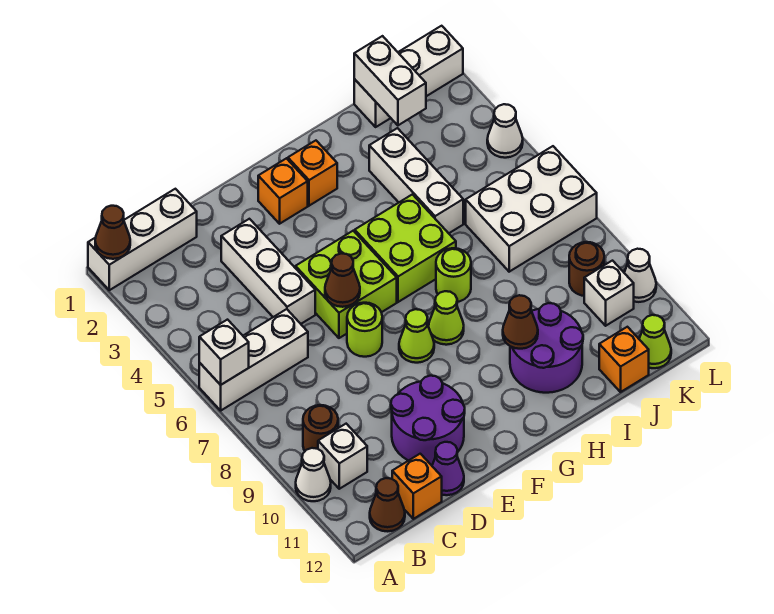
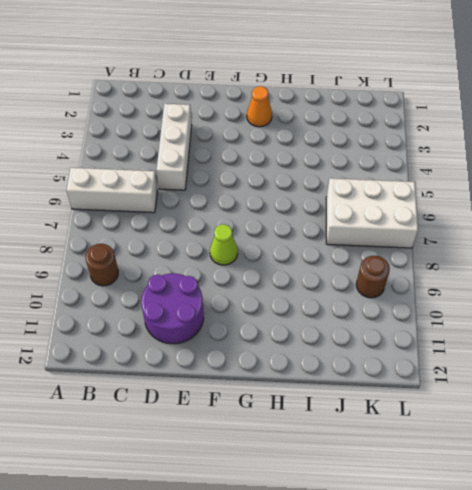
orange 1x1 cone [247,86,272,127] -> orange 1x1 brick [288,141,337,206]
none -> white 1x3 brick [88,189,197,290]
none -> white 1x1 cone [296,448,331,501]
none -> white 1x1 brick [318,424,367,489]
none -> brown 1x1 cone [370,478,405,531]

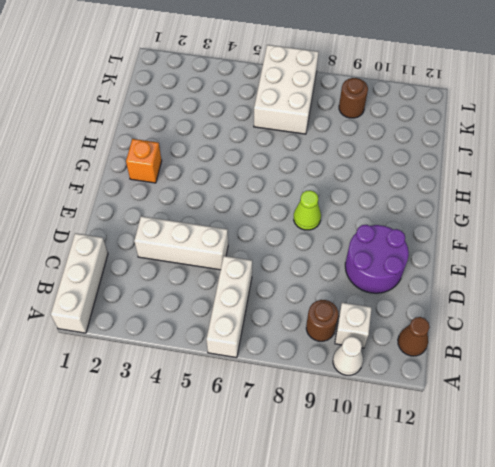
none -> orange 1x1 brick [392,454,442,519]
none -> purple 1x1 cone [432,442,464,495]
none -> lime 2x2 brick [296,231,397,338]
none -> lime 1x1 round brick [347,303,382,357]

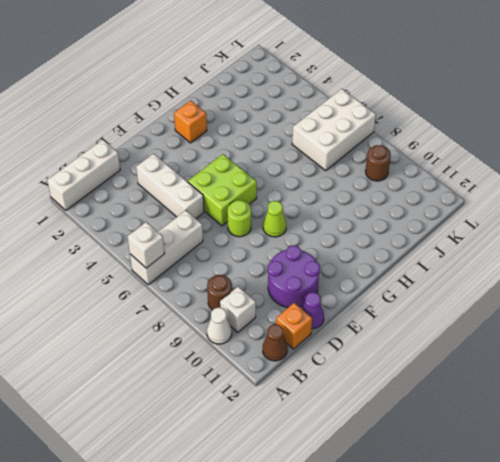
none -> orange 1x1 brick [258,158,308,224]
none -> lime 2x2 brick [355,194,456,302]
none -> lime 1x1 cone [429,291,464,345]
none -> lime 1x1 round brick [436,248,471,302]

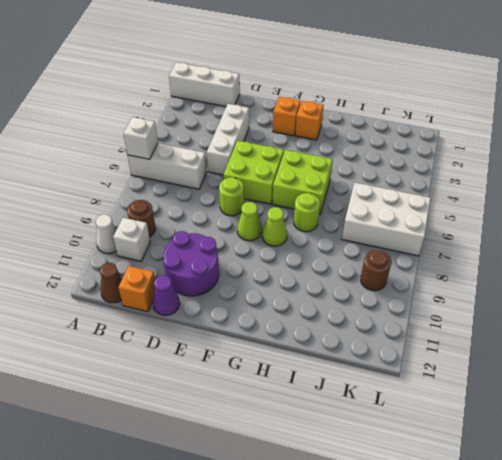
none -> purple 2x2 round brick [510,303,583,393]
none -> white 1x3 brick [369,128,463,233]
none -> white 1x3 brick [354,26,463,127]
none -> orange 1x1 brick [599,327,649,392]

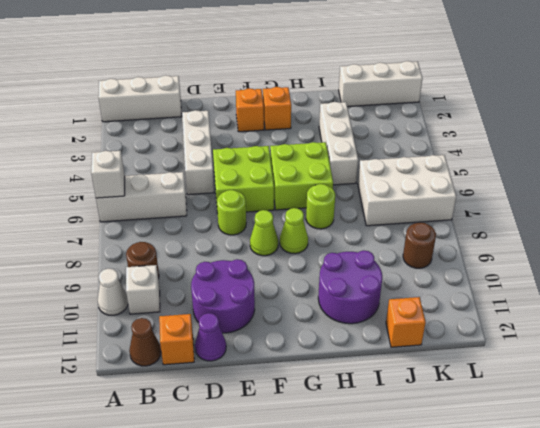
none -> white 1x1 brick [584,261,634,326]
none -> lime 1x1 cone [639,315,671,368]
none -> white 1x1 cone [487,104,523,158]
none -> white 1x1 cone [624,249,656,302]

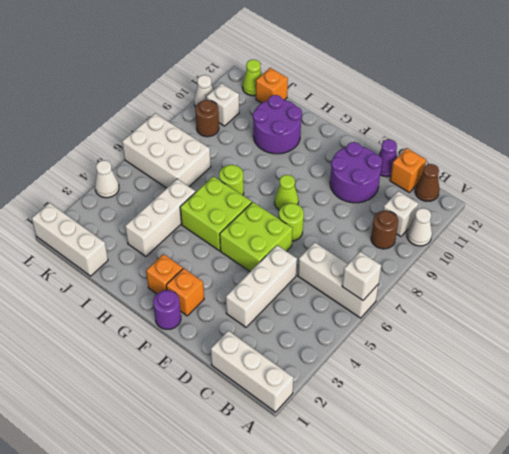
purple 1x1 round brick [153,290,181,329] -> none
none -> lime 1x1 cone [429,291,464,345]
none -> brown 1x1 cone [95,206,130,259]
none -> brown 1x1 cone [325,253,360,307]
none -> brown 1x1 cone [503,295,538,349]

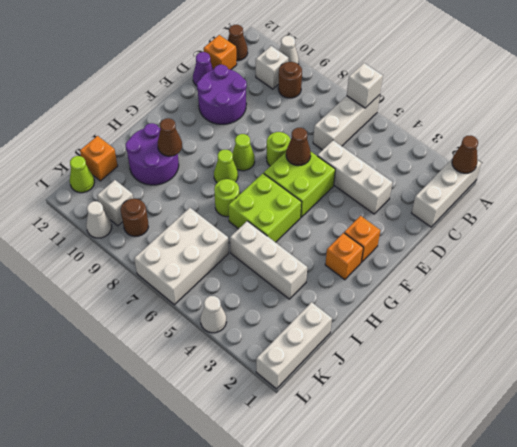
none -> white 1x2 brick [354,36,426,125]

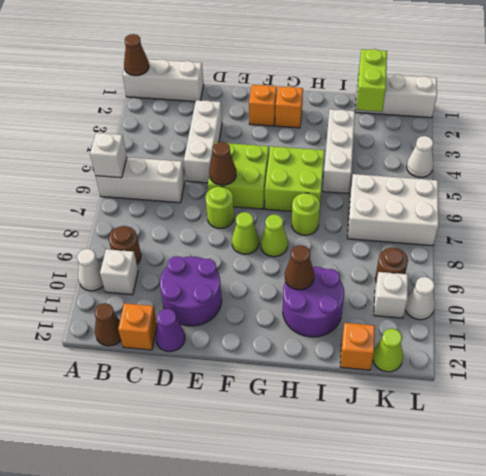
lime 1x2 brick [356,49,387,112] -> white 1x2 brick [354,36,426,125]

